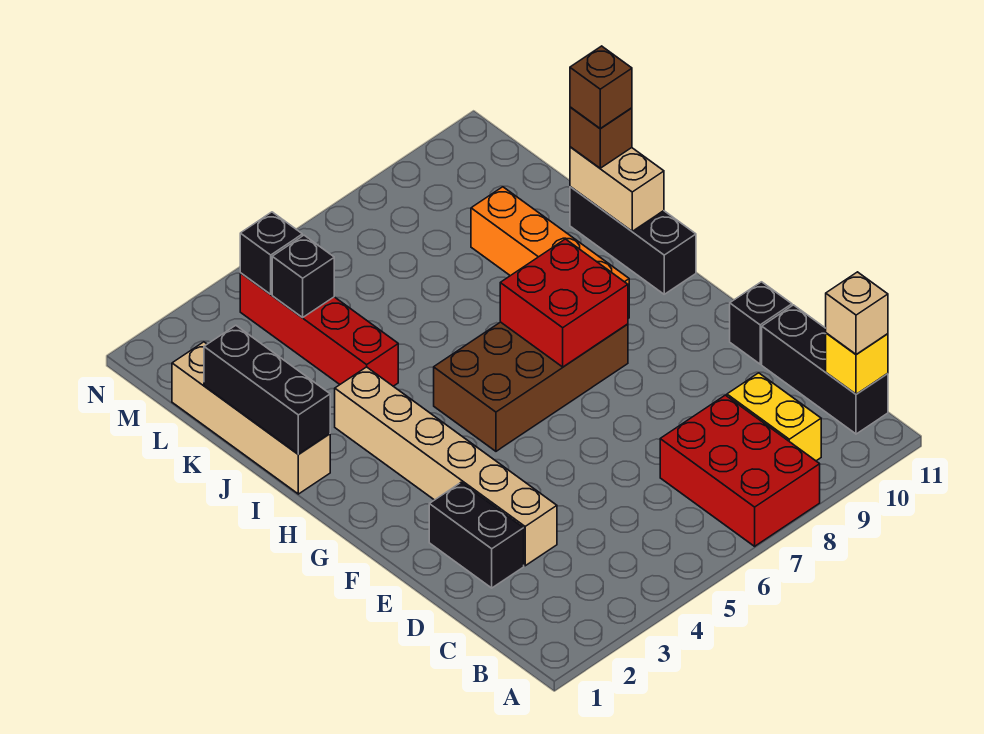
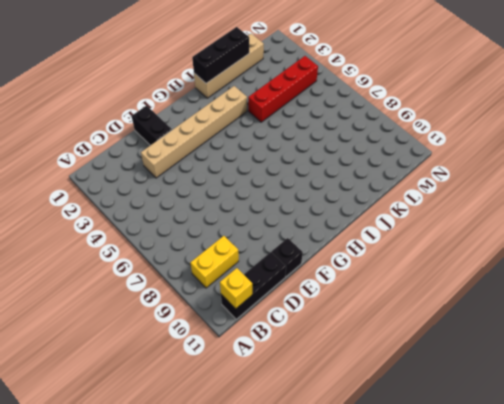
black 1x2 brick [132,106,172,145] -> black 1x2 brick turned to [429,483,524,588]
none -> red 2x3 brick [660,395,820,546]
none -> brown 2x4 brick [434,322,628,451]
none -> orange 1x4 brick [471,187,629,318]

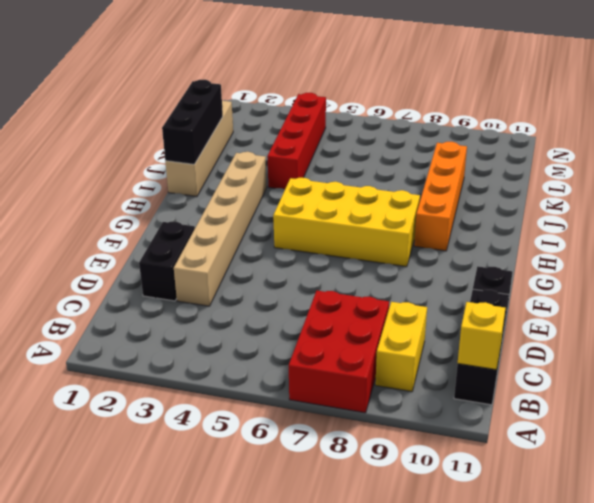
yellow 2x4 brick [273,178,420,267] -> brown 2x4 brick [434,322,628,451]
none -> black 1x3 brick [570,187,696,294]
none -> red 2x2 brick [500,239,628,367]
none -> tan 1x2 brick [570,147,664,231]

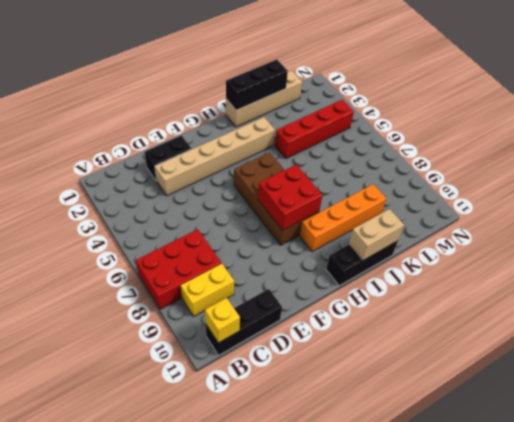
none -> black 1x1 brick [730,282,792,364]
none -> black 1x1 brick [272,235,334,317]
none -> black 1x1 brick [240,212,302,294]

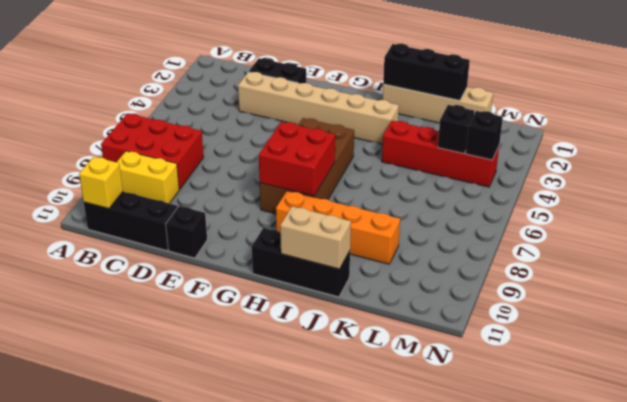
none -> tan 1x1 brick [826,272,888,355]
none -> brown 1x1 brick [570,107,632,168]
none -> brown 1x1 brick [570,46,632,129]

